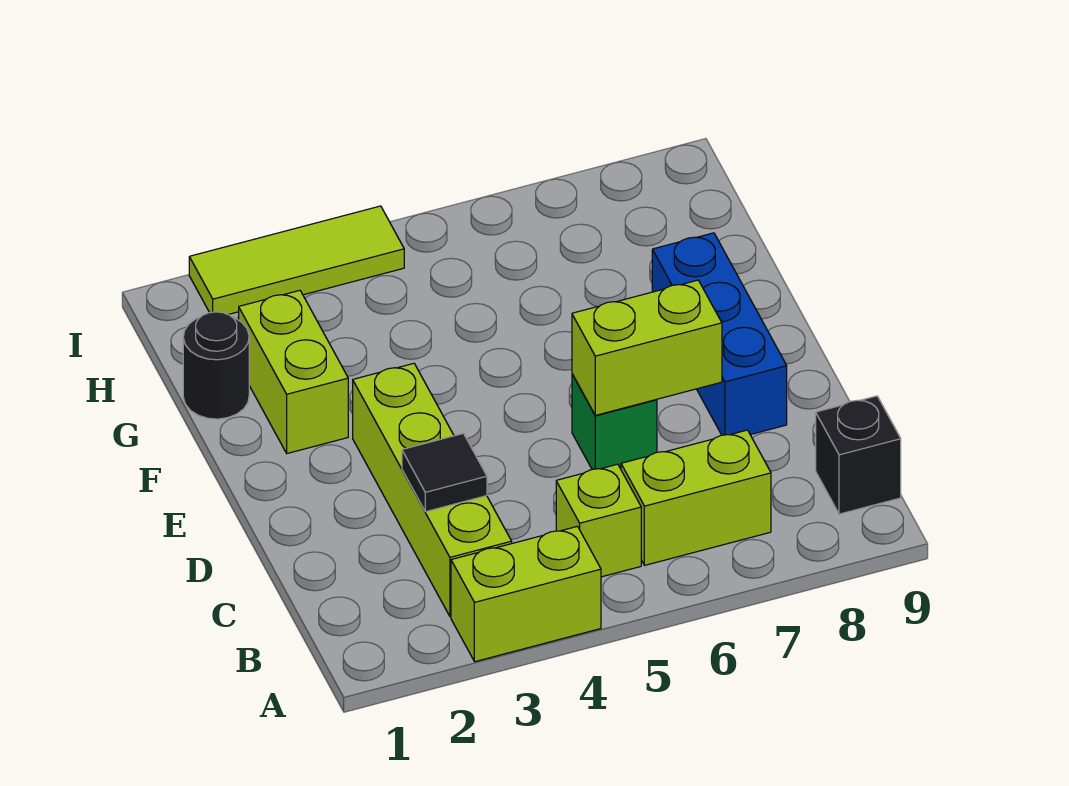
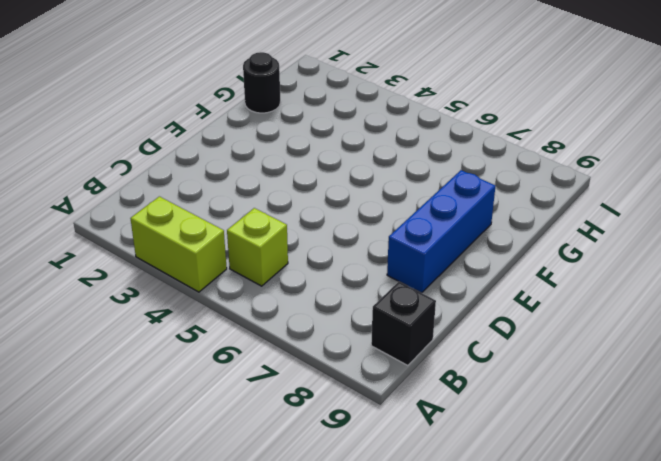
none -> lime 1x4 brick [353,363,512,617]
none -> lime 1x2 brick [621,430,771,565]
none -> green 1x1 brick [572,374,657,470]

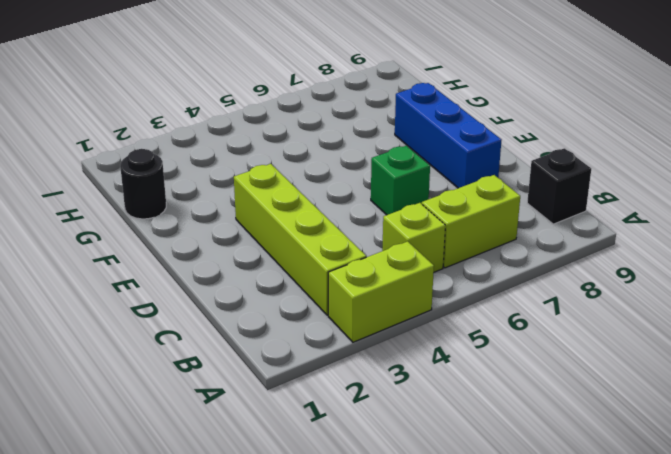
none -> lime 1x2 brick [239,290,348,453]
none -> lime 1x3 tile [189,206,404,315]
none -> black 1x1 tile [402,433,487,512]

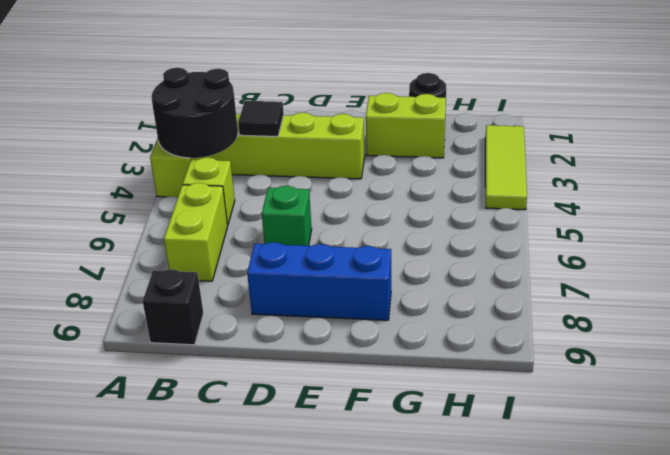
black 2x2 round brick [152,68,238,158] -> none
none -> lime 1x2 brick [572,280,722,415]

